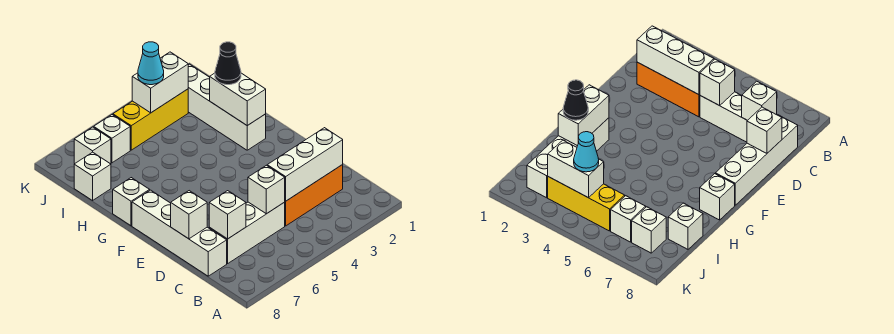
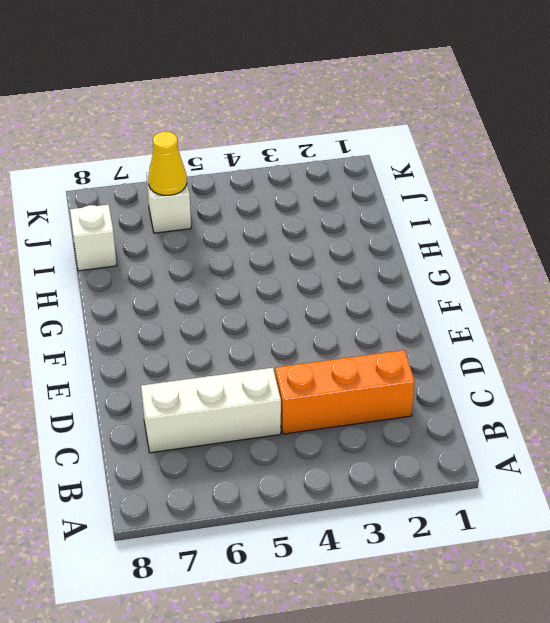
yellow 1x1 cone [148,131,187,195] -> none
none -> white 1x4 brick [132,190,227,276]
none -> white 1x4 brick [188,64,266,150]
none -> white 1x1 brick [113,178,150,226]

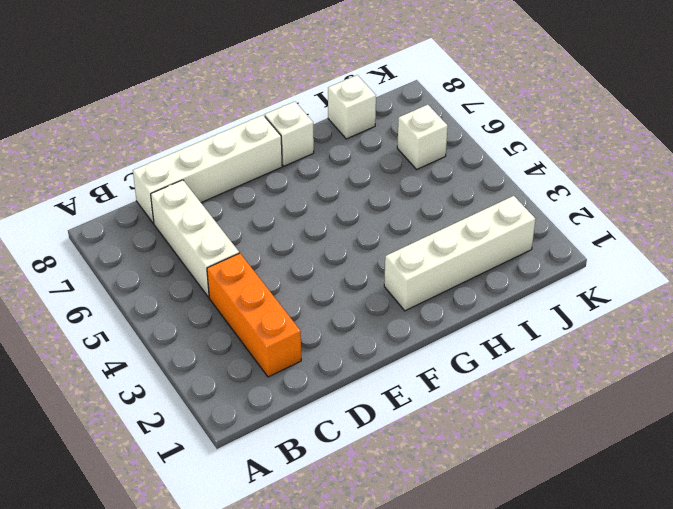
none -> yellow 1x3 brick [113,89,188,150]
none -> white 1x1 brick [74,127,111,164]
none -> white 1x3 brick [267,128,343,201]

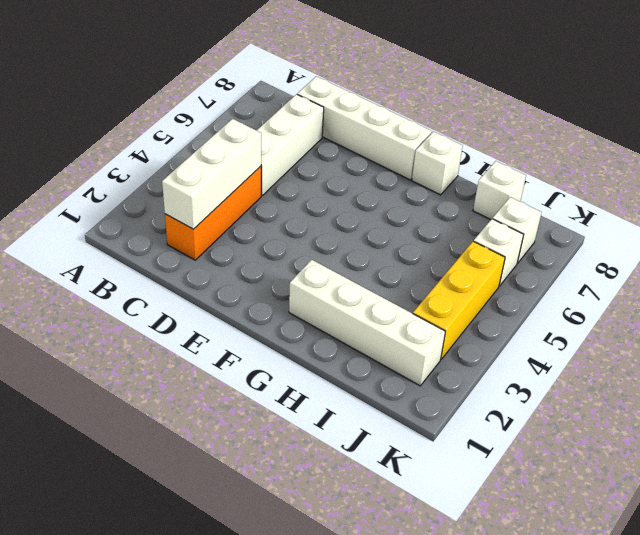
none -> white 1x1 brick [248,165,285,214]
none -> white 1x1 brick [209,191,246,239]
none -> white 1x1 brick [171,191,207,239]

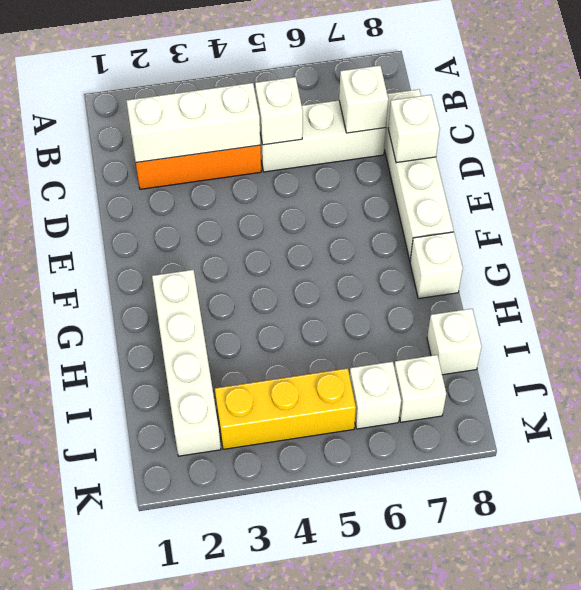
none -> white 1x2 brick [210,73,266,126]
none -> white 1x2 brick [132,52,188,113]
none -> black 1x1 cone [215,42,241,85]

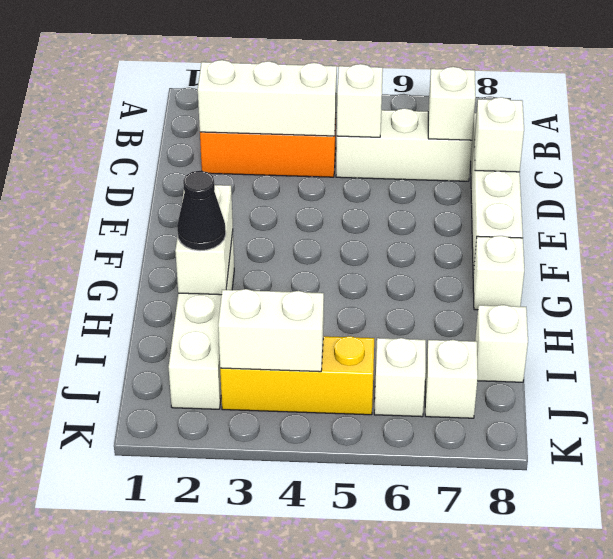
none -> cyan 1x1 cone [138,42,164,85]

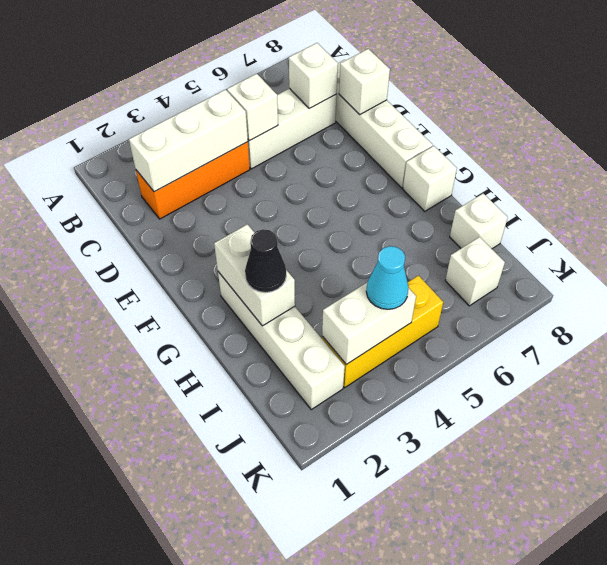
none -> white 1x1 brick [94,115,130,163]

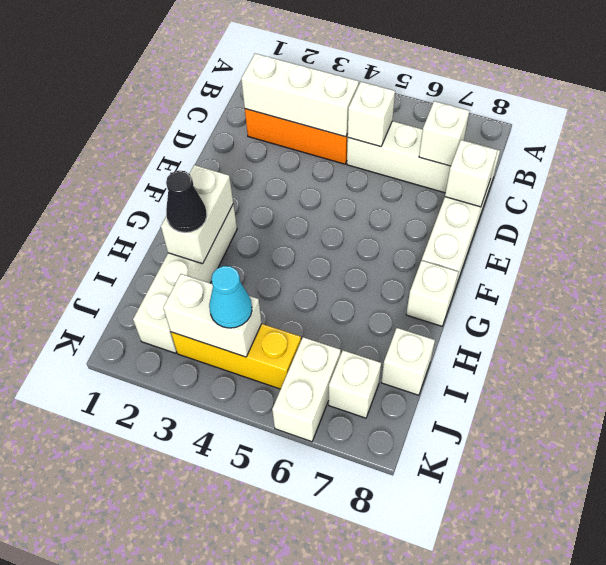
white 1x2 brick [272,337,341,442] -> white 1x1 brick [94,115,130,163]

